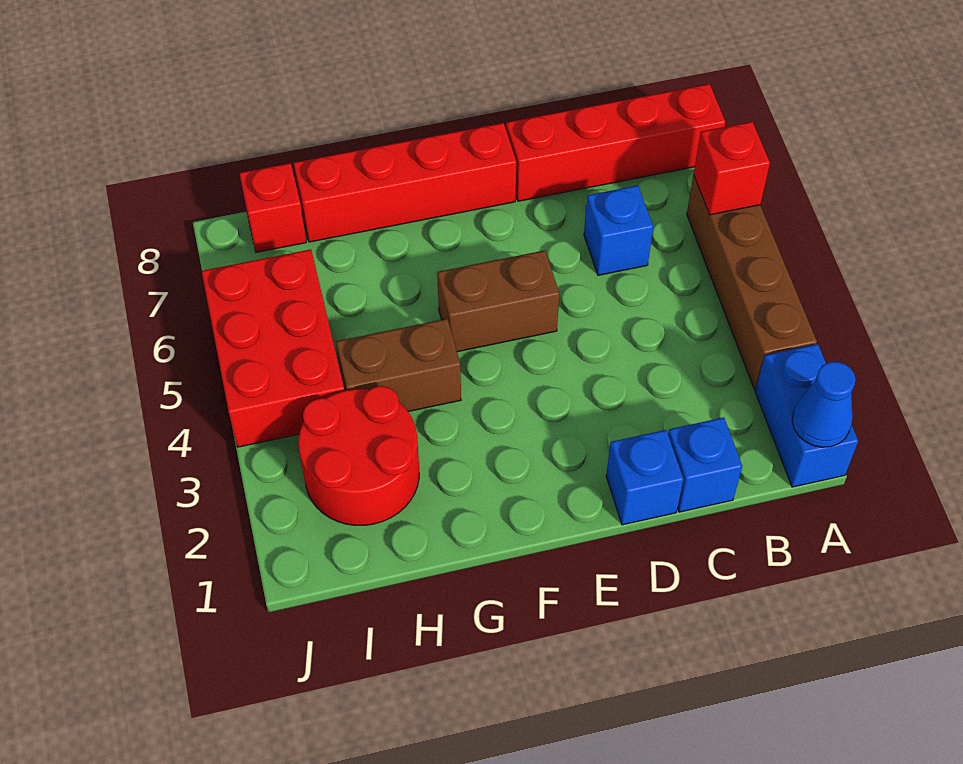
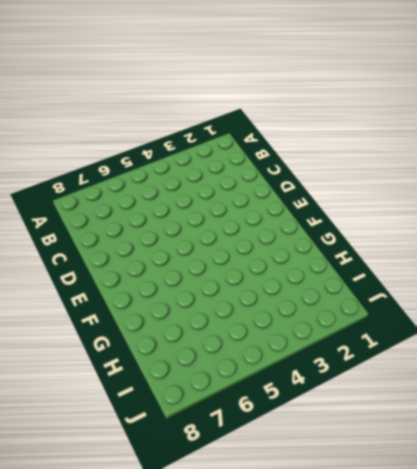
none -> blue 1x2 brick [755,344,858,487]
none -> brown 1x4 brick [687,175,817,389]
none -> red 1x4 brick [506,84,725,201]

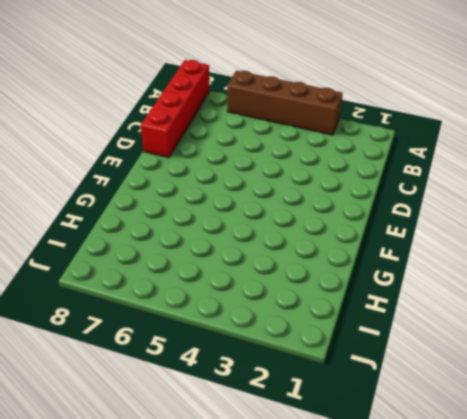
none -> blue 1x2 brick [755,344,858,487]
none -> blue 1x1 brick [668,418,742,512]
none -> blue 1x1 brick [584,186,653,275]

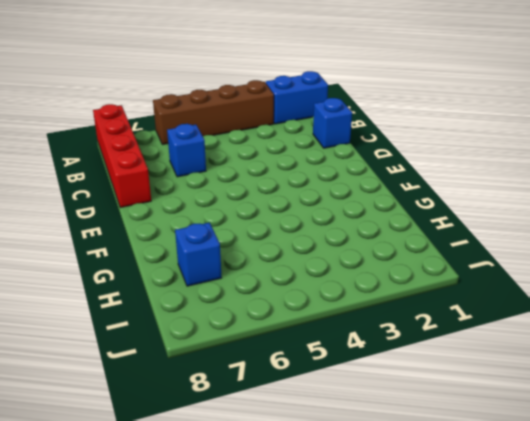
blue 1x1 brick [175,223,222,286] -> blue 1x1 brick moved to [606,430,683,525]
none -> brown 1x2 brick [437,250,559,352]
none -> red 1x4 brick [294,123,516,242]
none -> brown 1x2 brick [336,319,461,411]

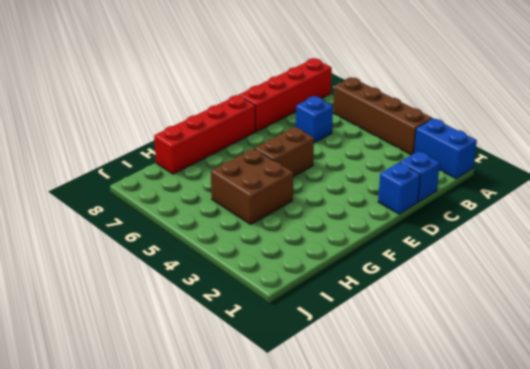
brown 2x2 brick [211,149,293,224] -> brown 1x2 brick [336,319,461,411]
none -> red 2x2 round brick [298,386,419,525]
none -> red 2x3 brick [202,249,344,447]
none -> red 1x1 brick [239,163,306,252]

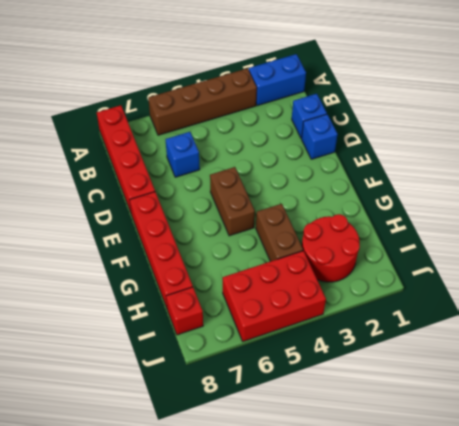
none -> blue 1x1 cone [792,362,856,447]
none -> red 1x1 brick [694,122,770,215]

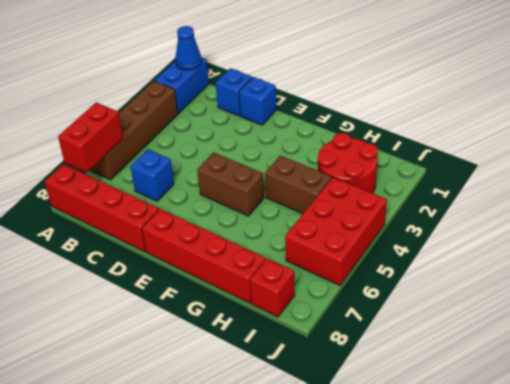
red 1x2 brick [58,103,123,173] -> red 1x1 brick [694,122,770,215]

